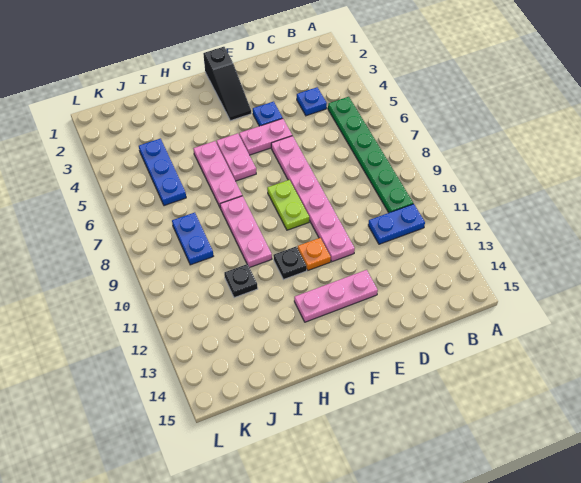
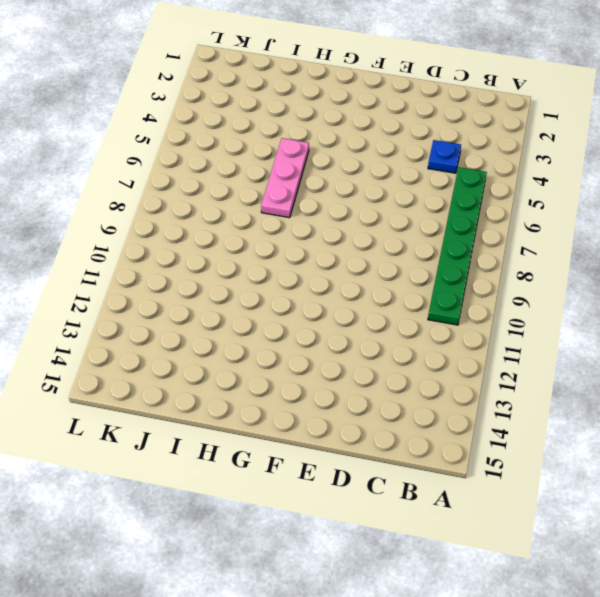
none -> blue 1x2 plate [368,204,425,244]
none -> blue 1x1 plate [253,102,283,126]
none -> pink 1x2 plate [239,119,292,155]

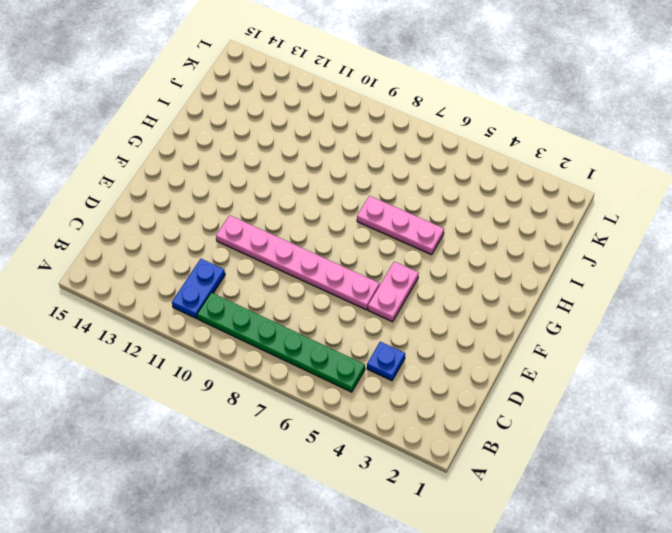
none -> blue 1x1 plate [253,102,283,126]
none -> pink 1x3 plate [294,270,378,322]
none -> black 1x3 slope [203,47,251,121]

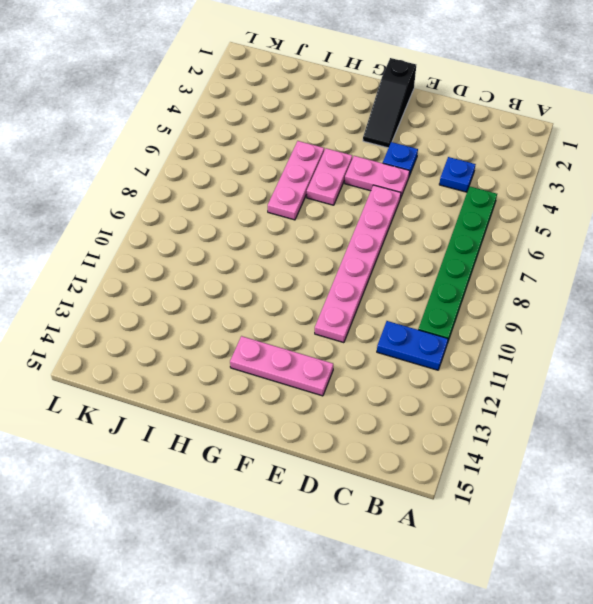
none -> lime 1x2 plate [267,180,309,230]
none -> orange 1x1 plate [298,238,331,270]
none -> black 1x1 plate [273,246,307,280]

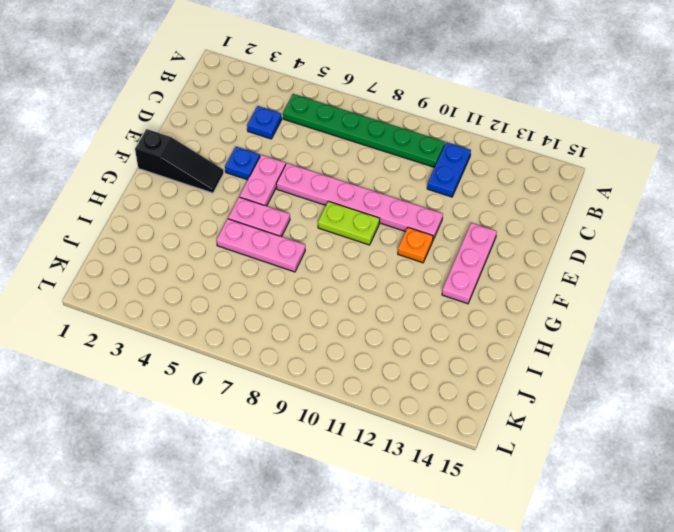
none -> black 1x1 plate [273,246,307,280]
none -> pink 1x3 plate [220,196,272,267]
none -> black 1x1 plate [224,264,258,298]

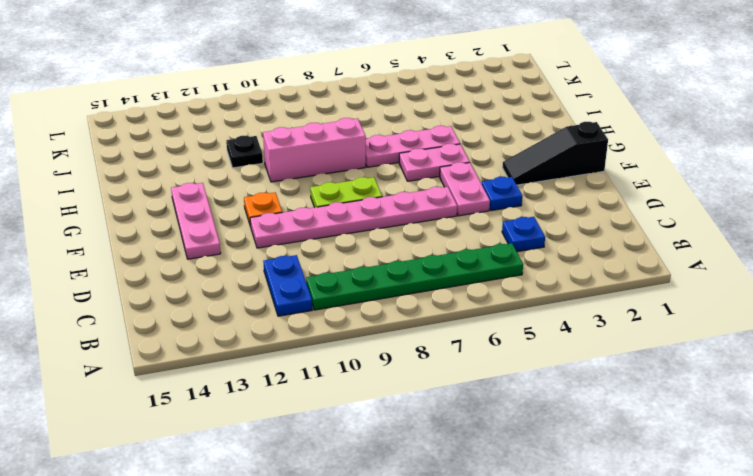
pink 1x3 brick [263,118,366,182] -> pink 1x3 plate [220,196,272,267]
none -> black 1x1 plate [273,246,307,280]
none -> blue 1x3 plate [139,139,186,206]
none -> blue 1x2 plate [172,213,213,265]

